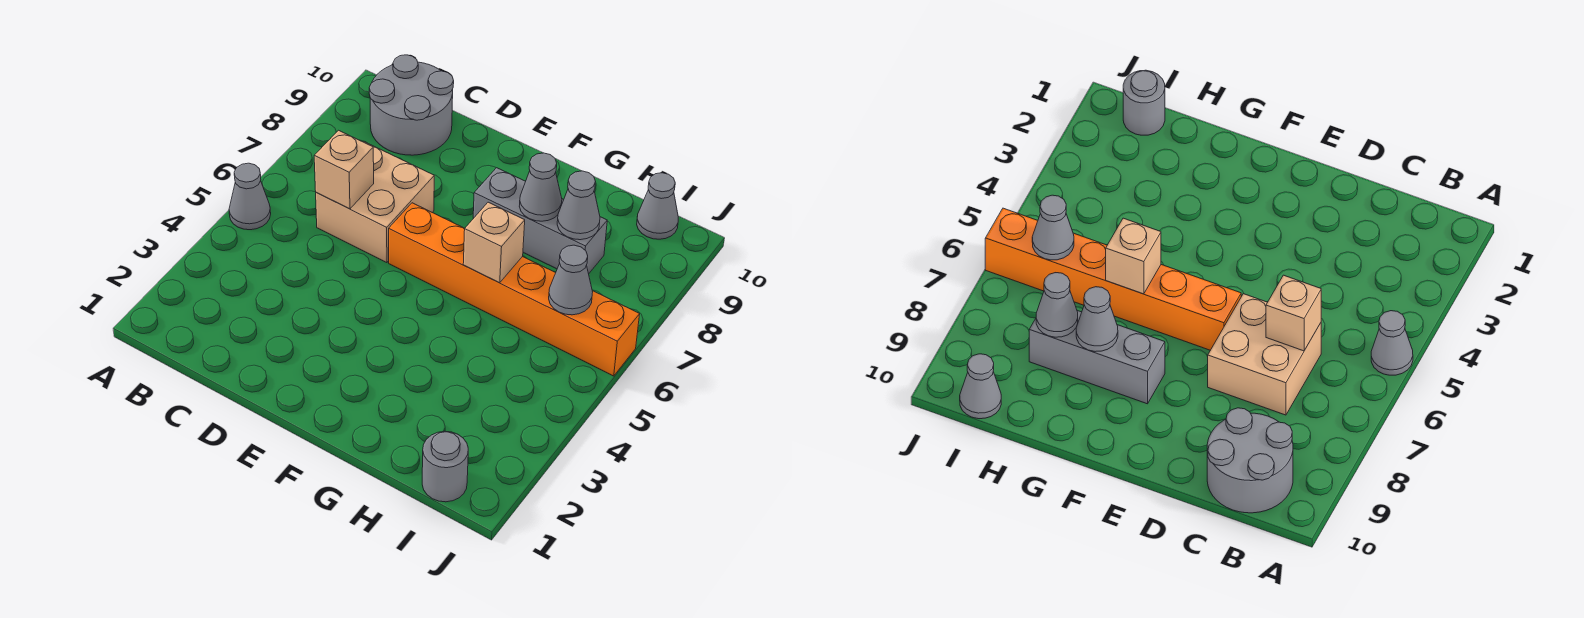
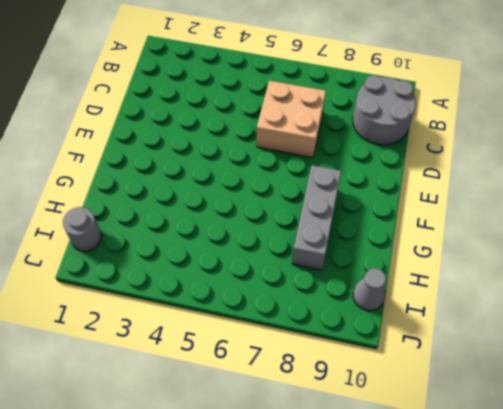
none -> grey 1x1 cone [229,163,271,230]
none -> orange 1x6 brick [389,203,640,376]
none -> tan 1x1 brick [314,130,374,209]

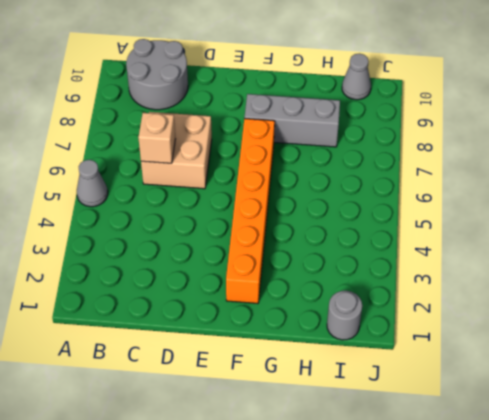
orange 1x6 brick [226,118,275,304] -> orange 1x6 brick turned to [389,203,640,376]
none -> tan 1x1 brick [463,202,525,283]
none -> grey 1x1 cone [519,153,562,221]
none -> grey 1x1 cone [557,171,600,240]

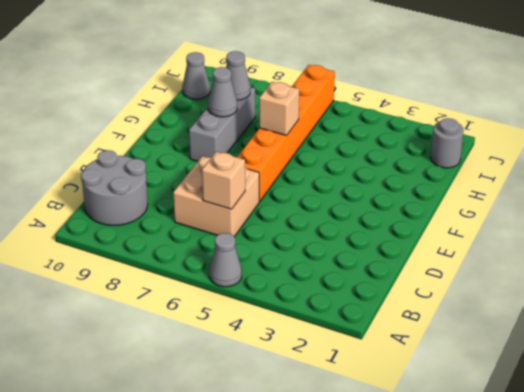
none -> grey 1x1 cone [549,245,593,315]

